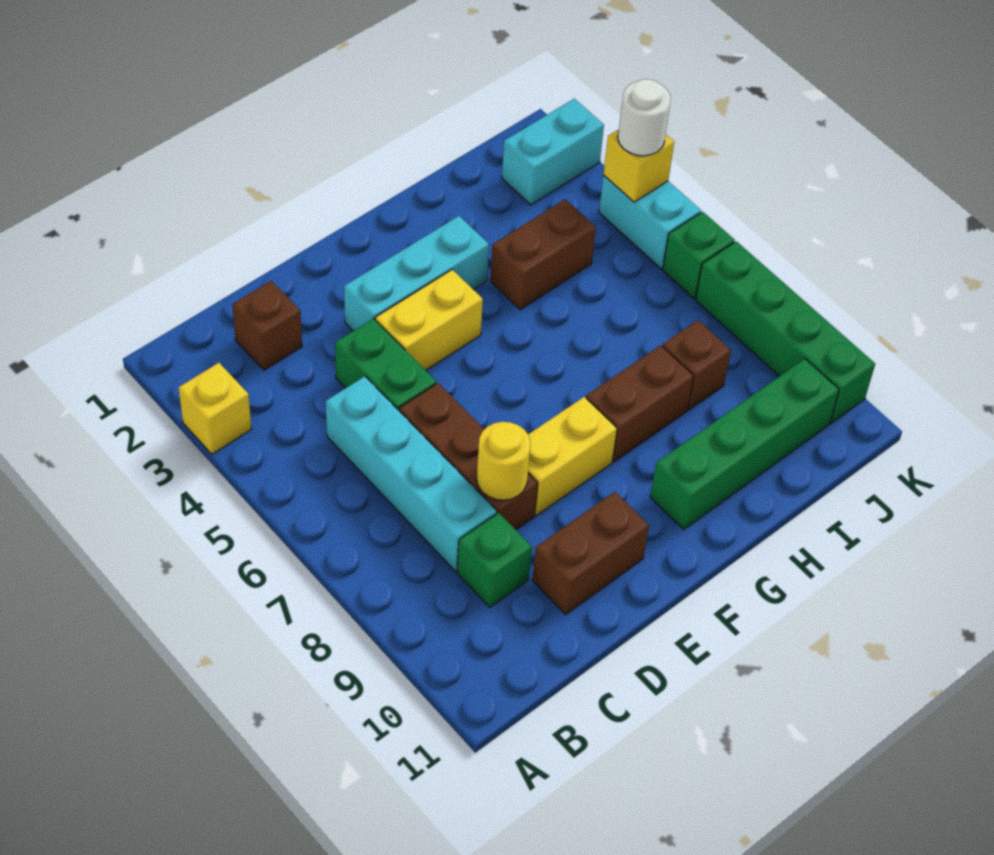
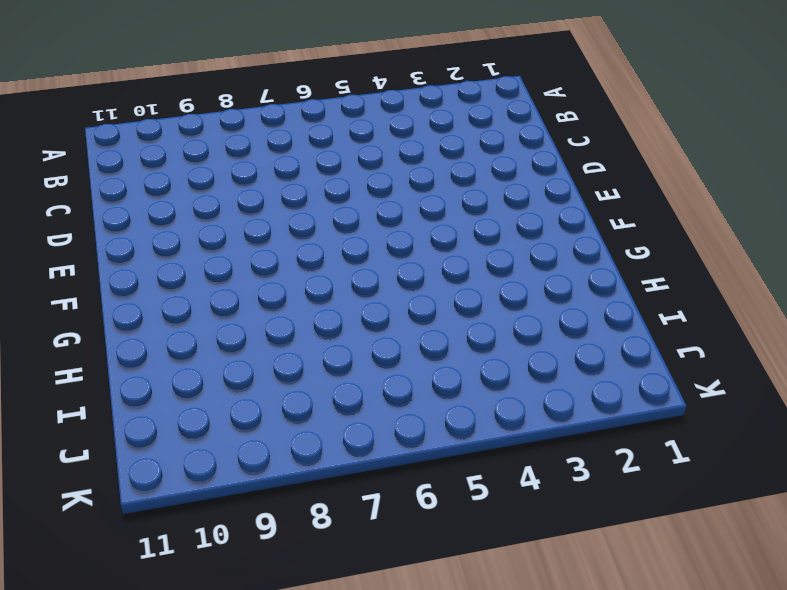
none -> yellow 1x1 brick [179,363,251,454]
none -> brown 1x1 brick [232,281,302,370]
none -> cyan 1x4 brick [326,376,497,571]

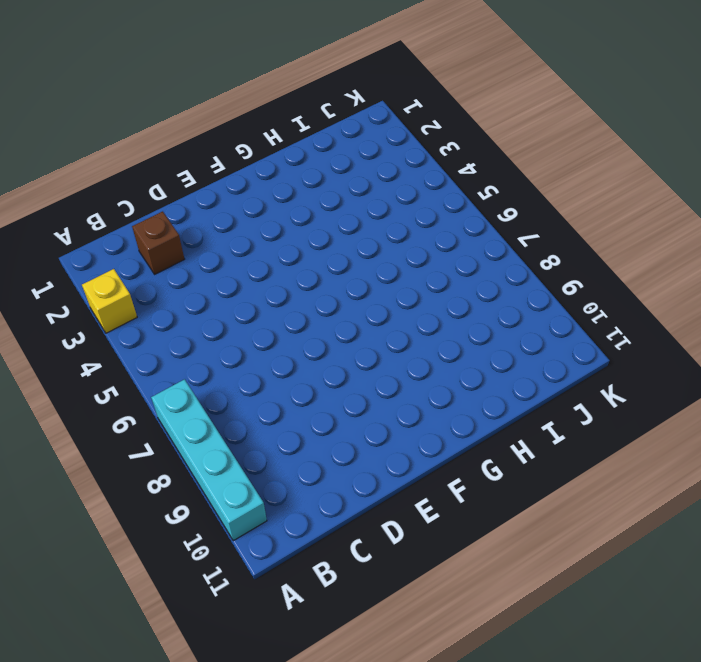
cyan 1x4 brick [151,379,267,541] -> cyan 1x4 brick moved to [326,376,497,571]
none -> green 1x1 brick [457,513,532,607]
none -> green 1x2 brick [335,319,436,410]
none -> brown 1x3 brick [399,383,538,530]

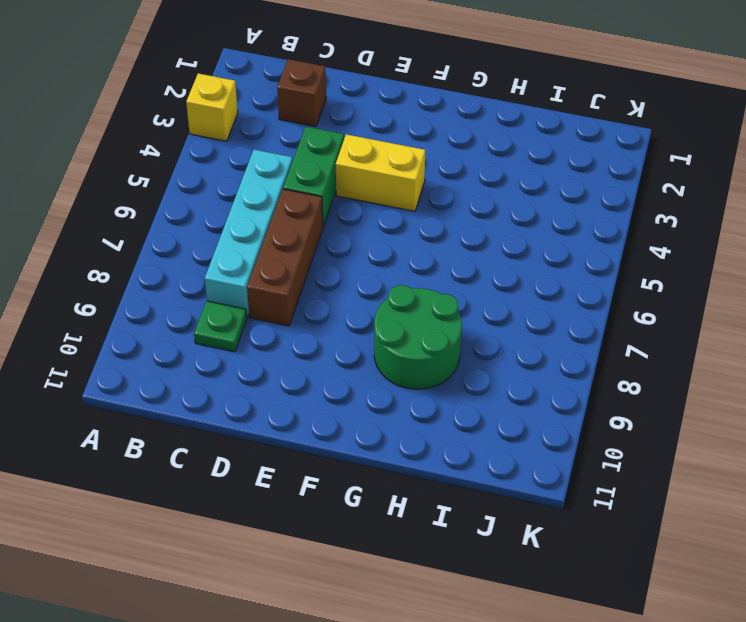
green 1x1 plate [194,301,247,352] -> green 1x1 brick [457,513,532,607]
green 2x2 round brick [374,285,462,389] -> brown 1x2 brick [586,345,694,462]
none -> brown 1x2 brick [532,492,649,614]
none -> cyan 1x3 brick [344,216,489,331]
none -> yellow 1x2 brick [528,397,617,516]

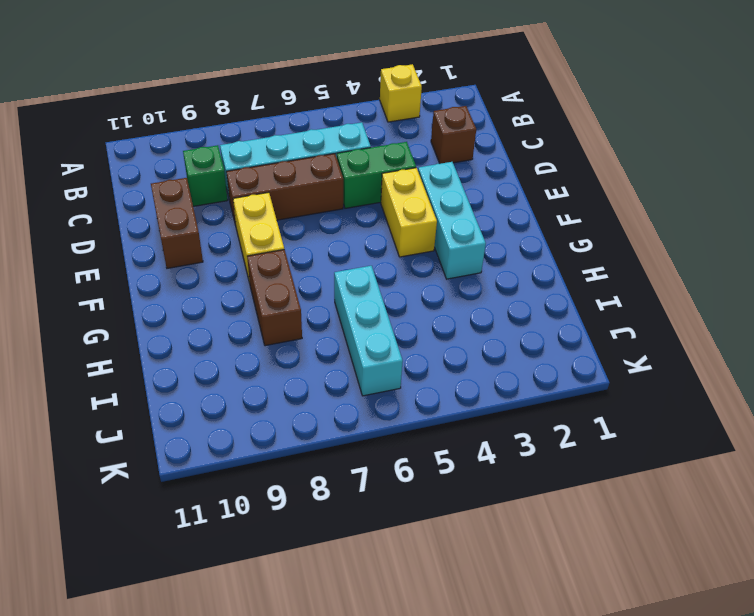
cyan 1x3 brick [334,266,403,396] -> none
none -> green 1x4 brick [650,359,839,529]
none -> brown 1x2 brick [490,199,596,310]
none -> brown 1x1 brick [662,320,731,410]

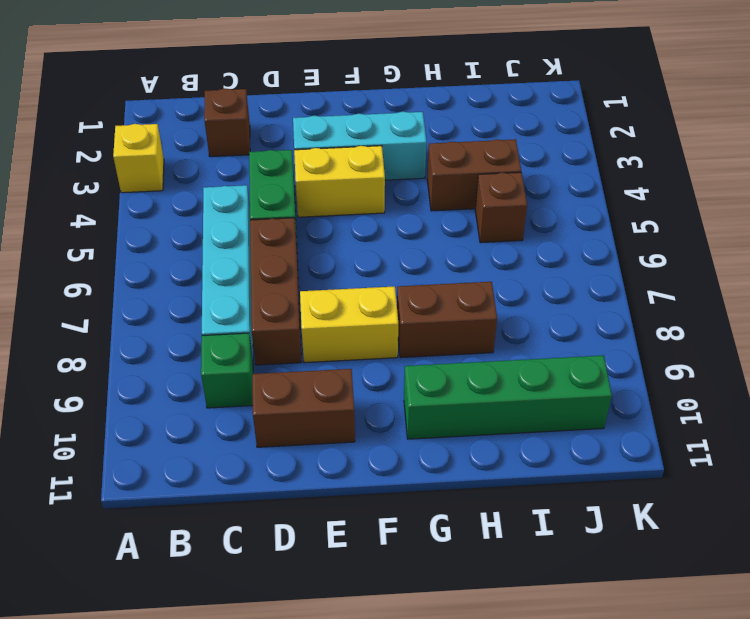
brown 1x1 brick [475,172,527,243] -> brown 1x1 brick moved to [662,320,731,410]
none -> cyan 1x2 brick [502,99,604,205]
none -> cyan 1x2 brick [599,175,701,269]
none -> green 1x1 brick [663,212,735,299]

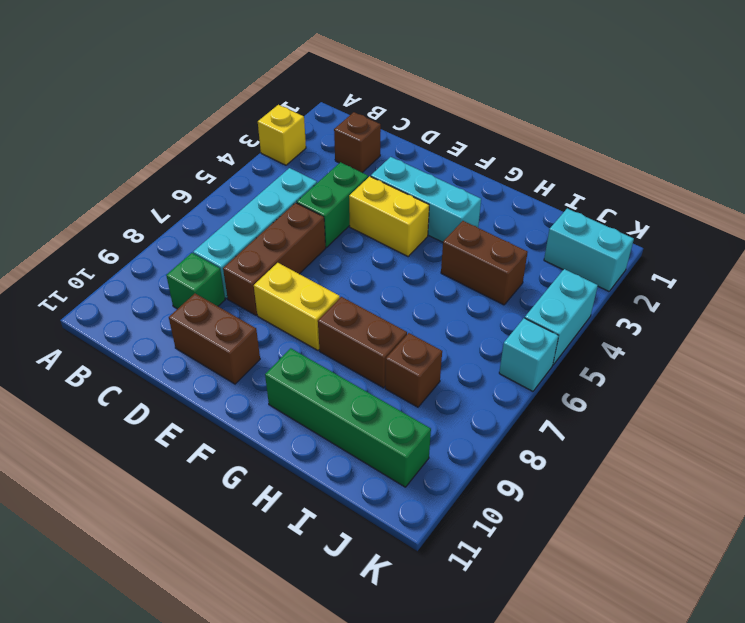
cyan 1x1 brick [499,318,559,391] -> green 1x1 brick [663,212,735,299]
none -> green 1x4 brick [696,241,875,423]
none -> yellow 1x1 round brick [477,422,531,500]
none -> yellow 1x1 brick [603,129,674,202]

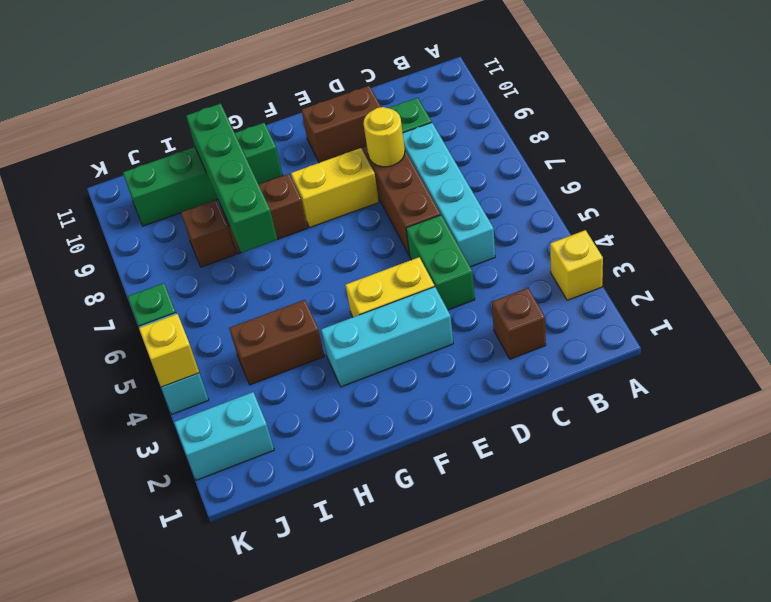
green 1x4 brick [186,103,277,253] -> green 1x4 brick moved to [696,241,875,423]
none -> white 1x1 round brick [618,79,671,156]

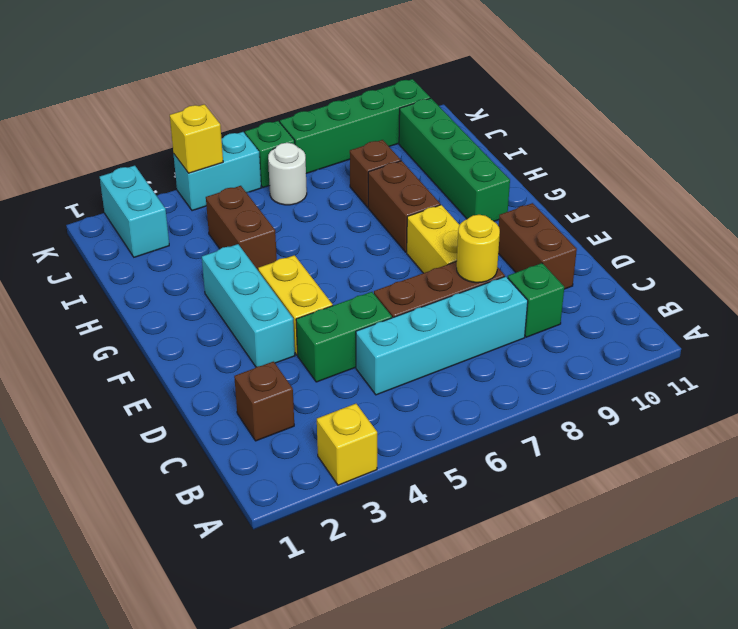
white 1x1 round brick [268,143,307,205] -> white 1x1 round brick moved to [618,79,671,156]

